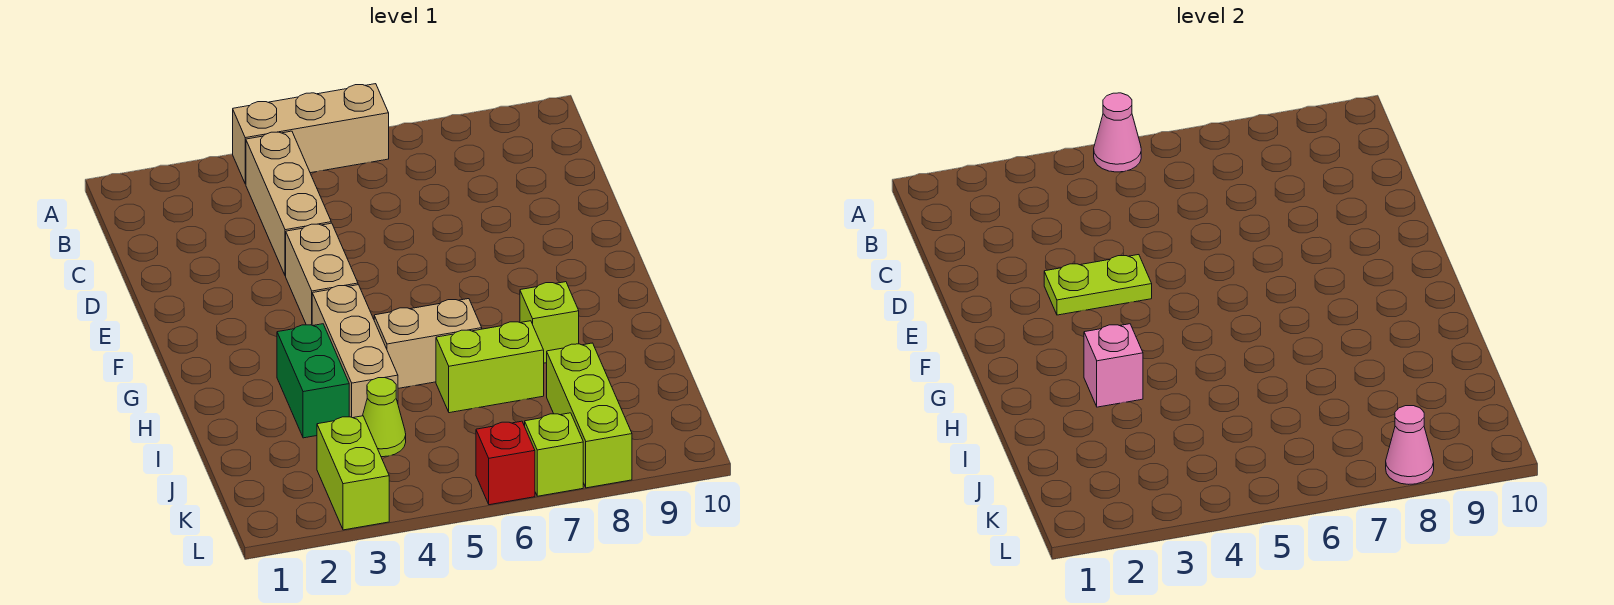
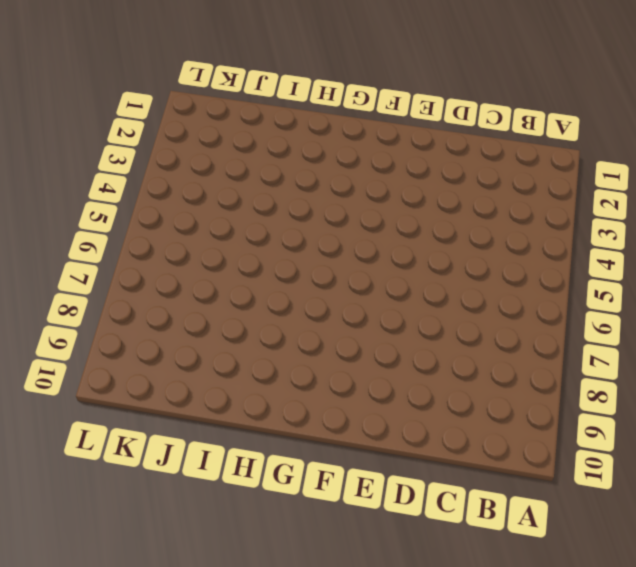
none -> tan 1x3 brick [233,84,389,184]
none -> tan 1x3 brick [246,131,331,276]
none -> tan 1x2 brick [286,223,358,325]

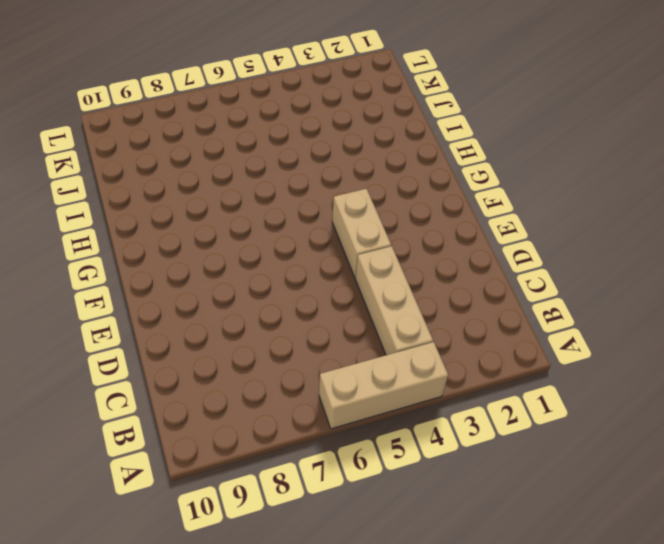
none -> tan 1x3 brick [312,285,398,418]
none -> green 1x2 brick [277,324,349,438]
none -> tan 1x2 brick [374,299,482,388]

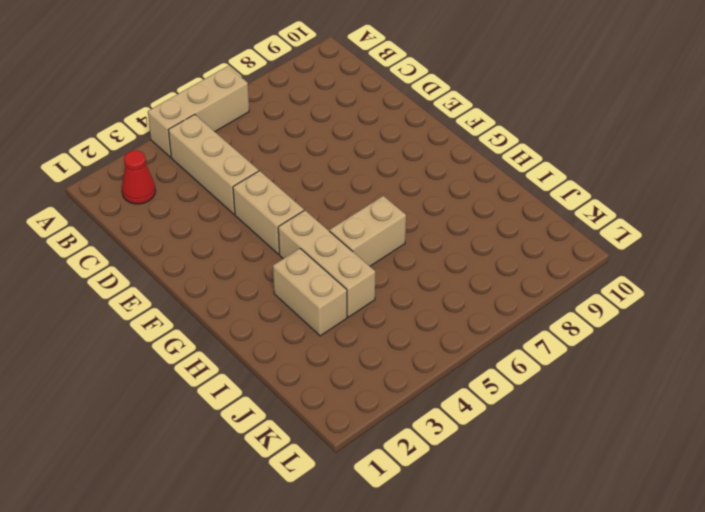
red 1x1 cone [122,150,156,204] -> none
tan 1x2 brick [273,249,347,336] -> green 1x2 brick [277,324,349,438]
none -> lime 1x1 brick [520,282,579,363]
none -> lime 1x2 brick [436,321,544,413]
none -> lime 1x1 cone [363,378,406,457]

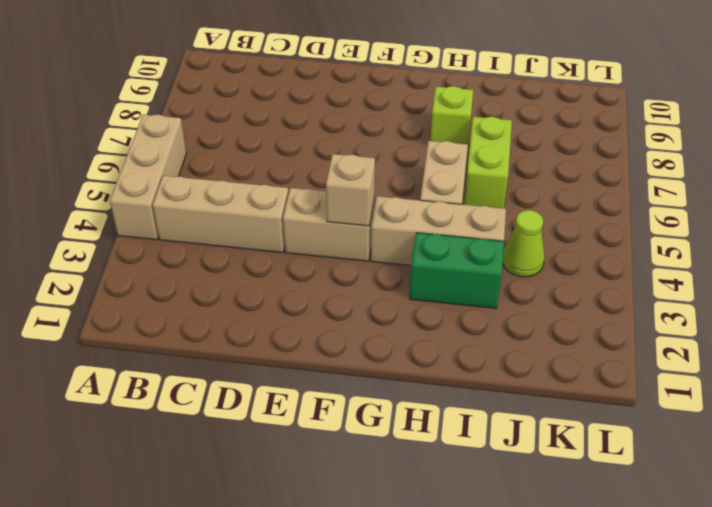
tan 1x1 brick [326,154,375,226] -> none
none -> lime 1x3 brick [547,343,632,488]
none -> lime 1x2 brick [317,416,389,530]
none -> red 1x1 brick [476,421,535,505]

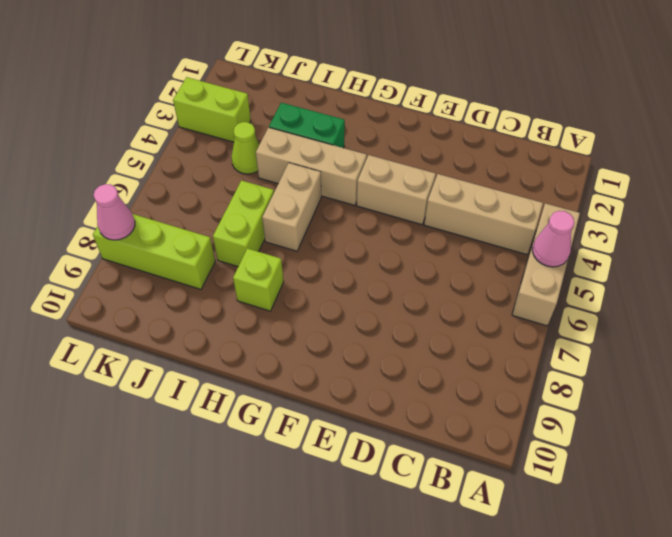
none -> red 1x1 brick [476,421,535,505]
none -> lime 1x1 brick [525,413,583,496]
none -> lime 1x2 plate [1044,255,1152,315]

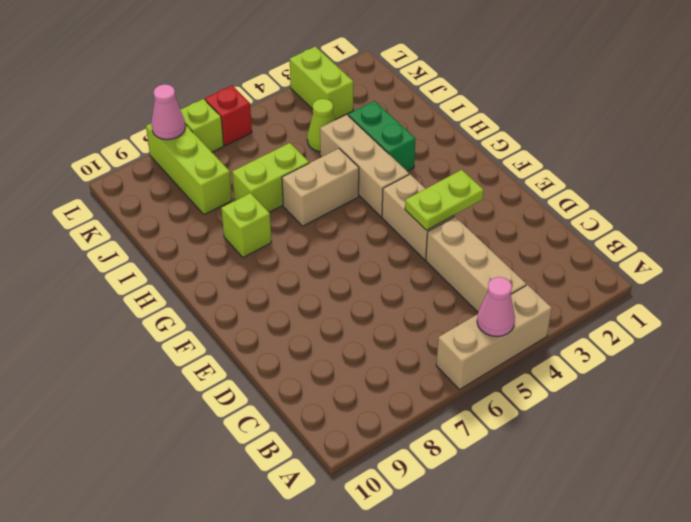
none -> pink 1x1 brick [1084,324,1143,407]

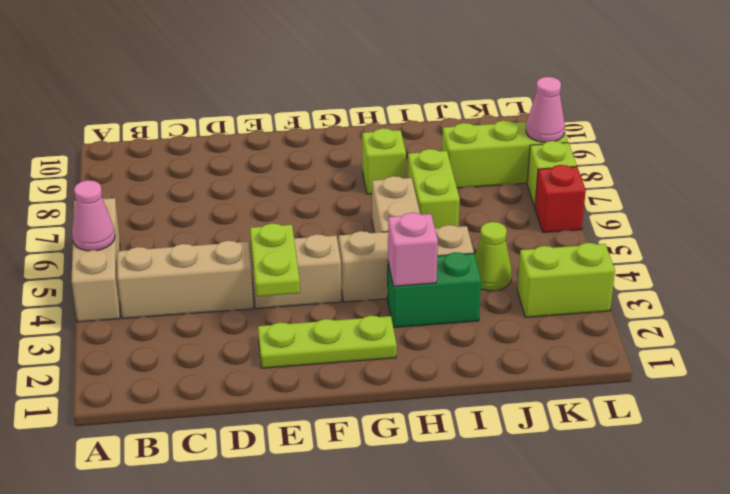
lime 1x3 plate [258,316,397,368] -> none

